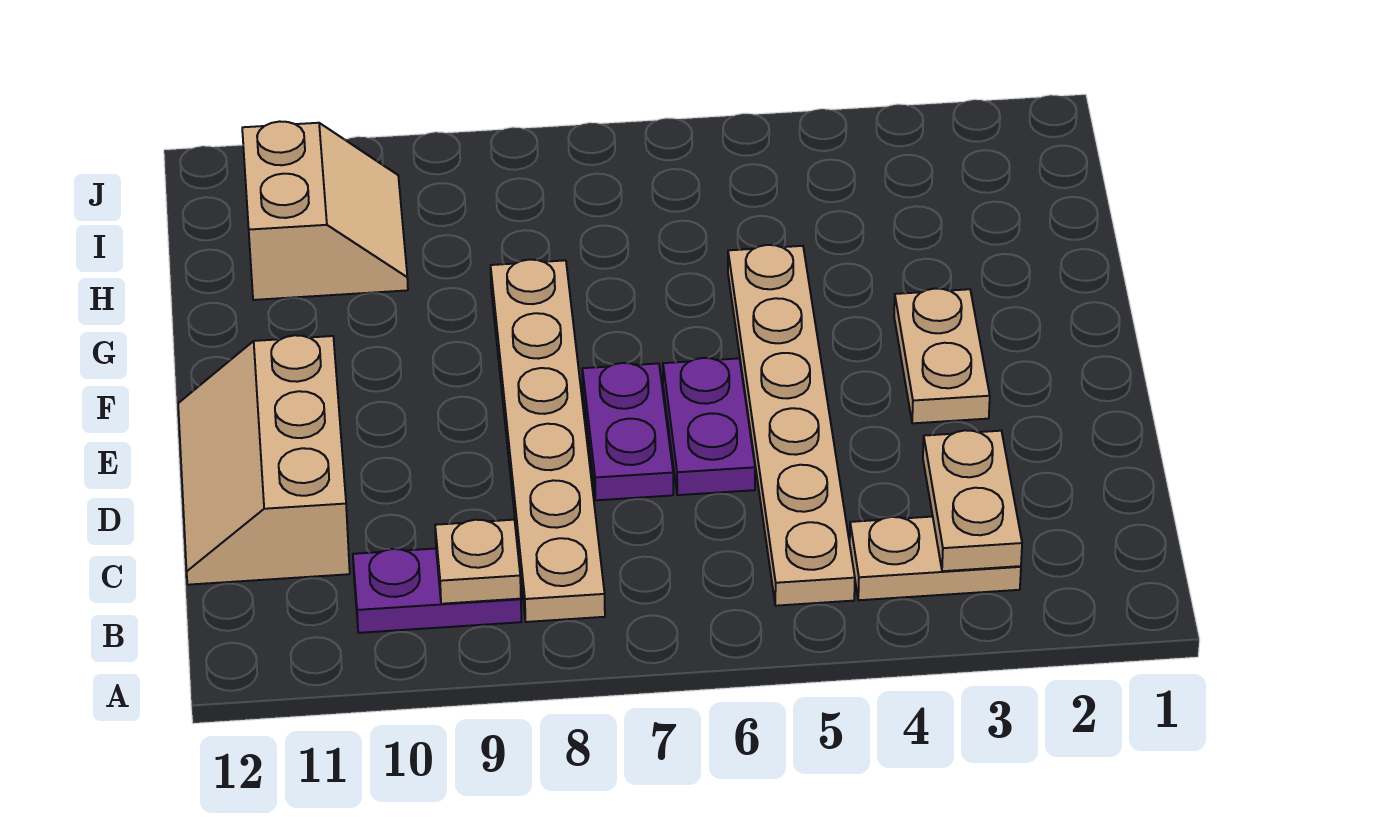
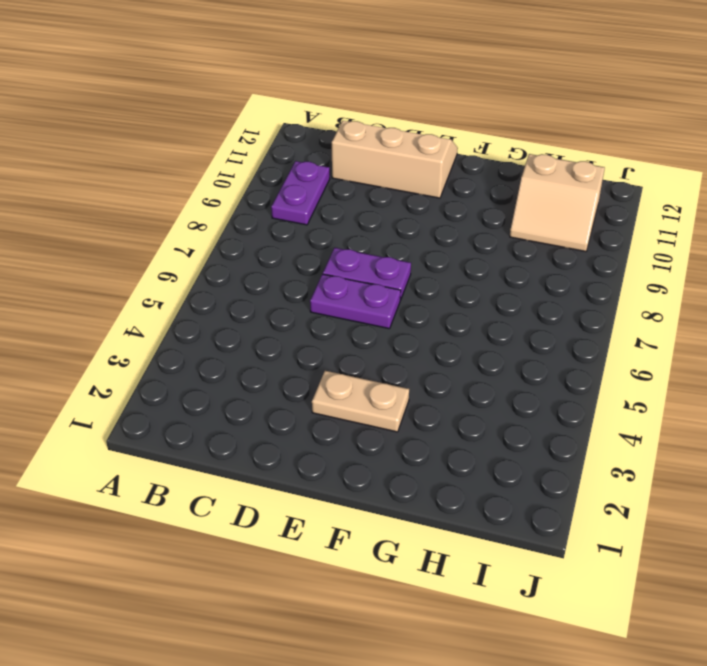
none -> tan 1x2 plate [850,517,1021,600]
none -> tan 1x6 plate [728,245,855,606]

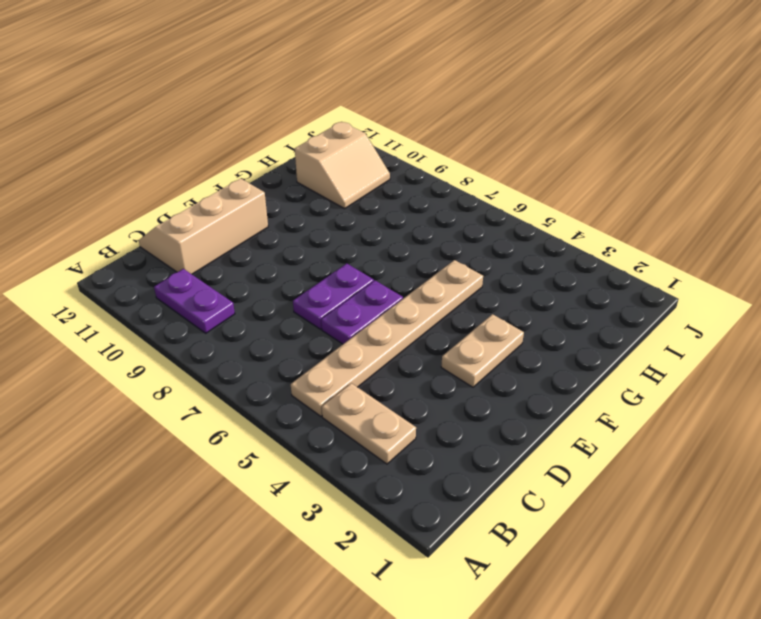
none -> tan 1x6 plate [491,260,605,622]
none -> tan 1x2 plate [923,430,1022,571]

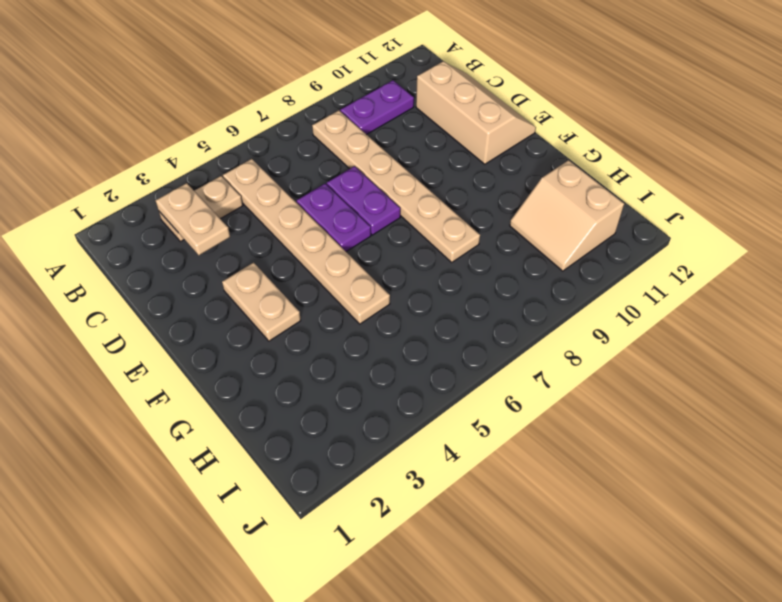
none -> tan 1x1 plate [435,520,521,604]

